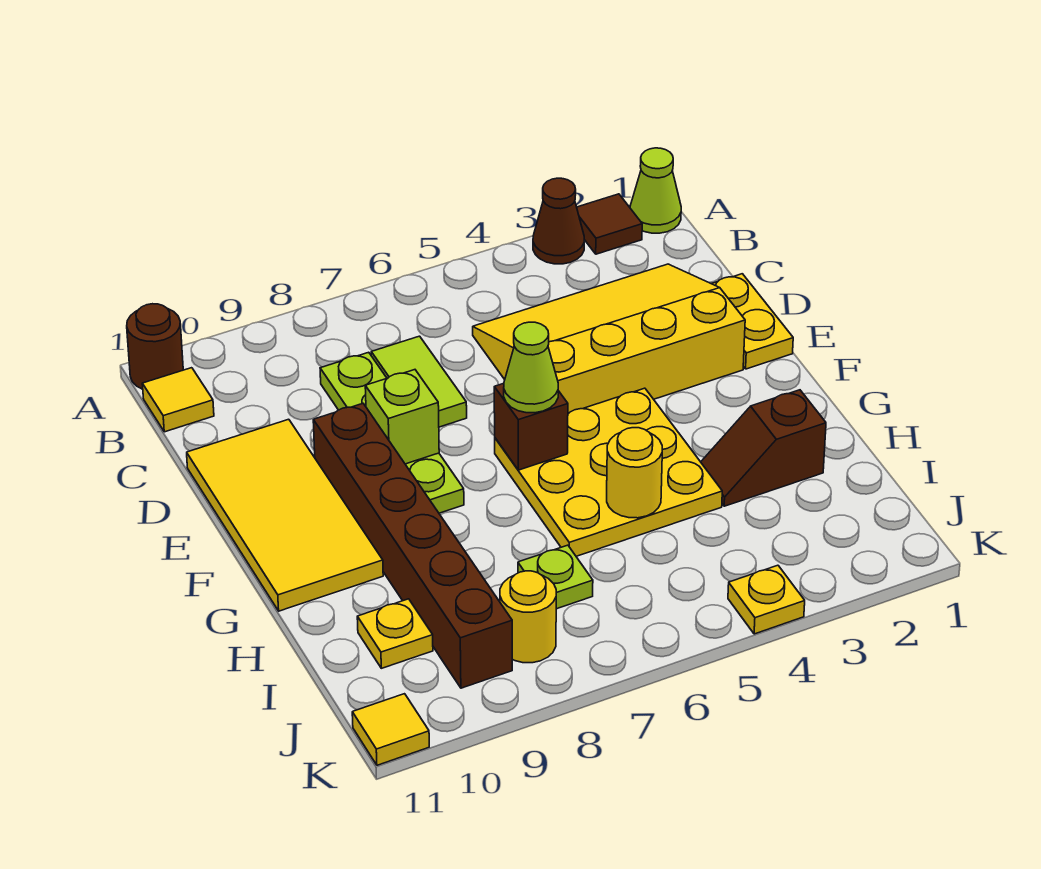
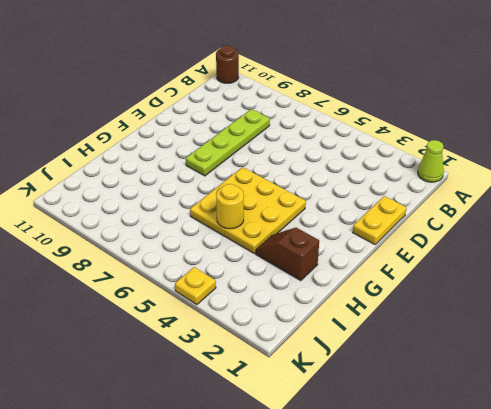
none -> brown 1x1 tile [577,194,642,254]
none -> brown 1x1 cone [533,178,584,264]
none -> yellow 1x1 tile [142,368,214,432]

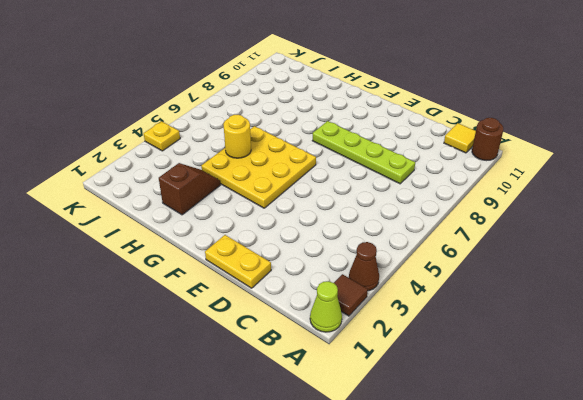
none -> yellow 3x4 slope [473,264,745,413]
none -> lime 1x2 tile [371,336,467,427]
none -> yellow 2x4 tile [187,419,383,611]

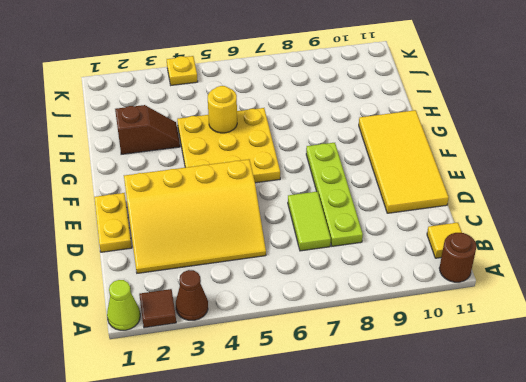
none -> brown 1x6 brick [313,403,512,688]
none -> lime 1x1 plate [518,545,593,609]
none -> yellow 1x1 plate [357,599,433,668]

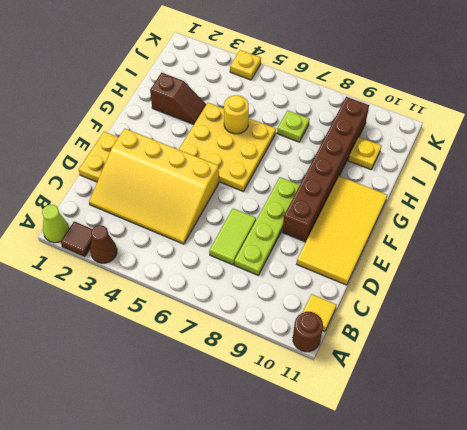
none -> yellow 1x1 round brick [500,571,556,663]
none -> yellow 1x1 tile [352,694,429,765]
none -> lime 1x1 brick [365,370,439,464]

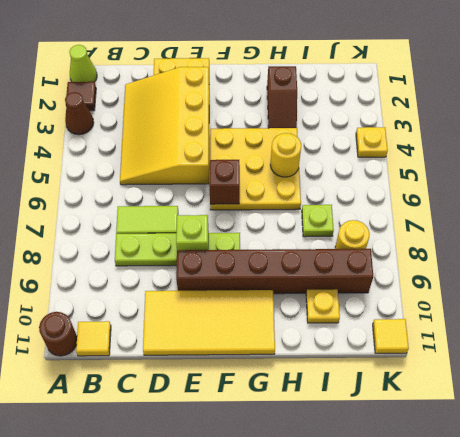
none -> lime 1x1 cone [504,322,558,413]

